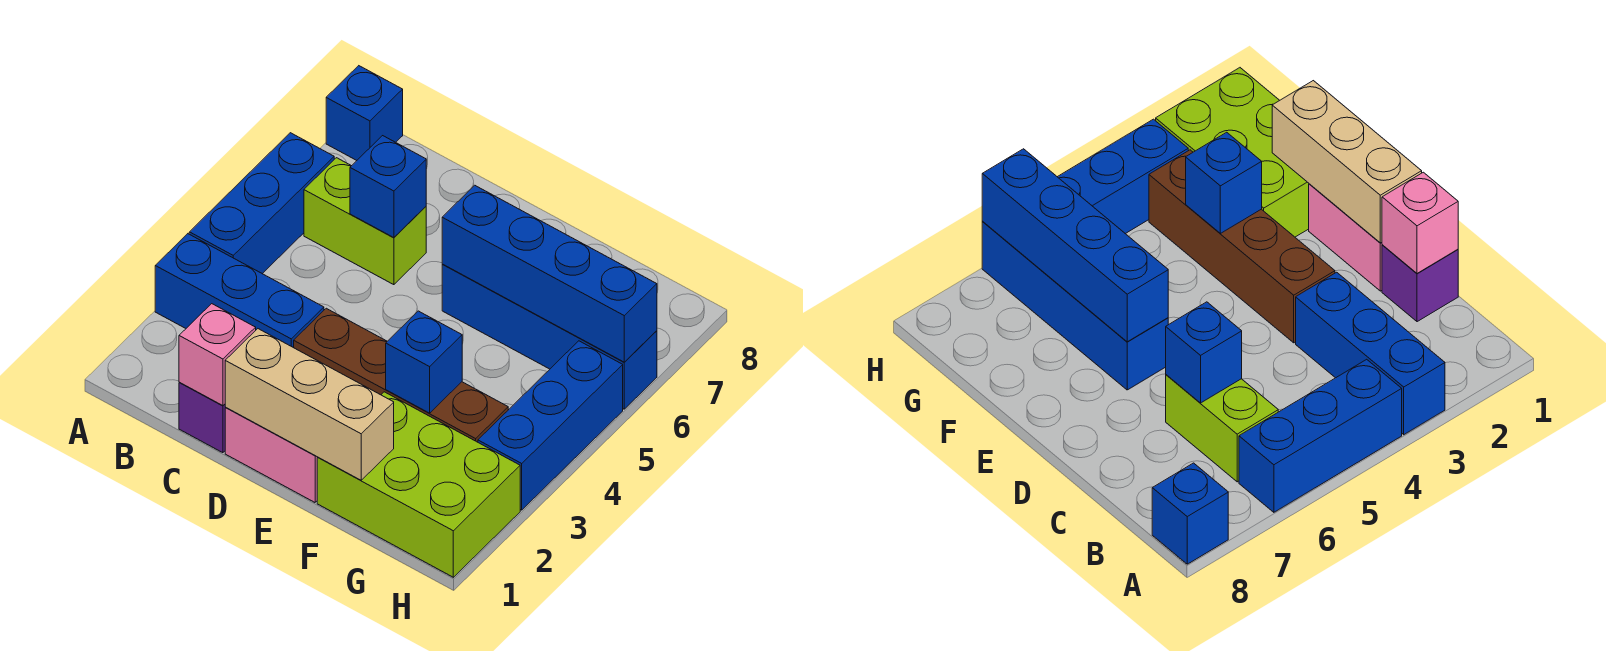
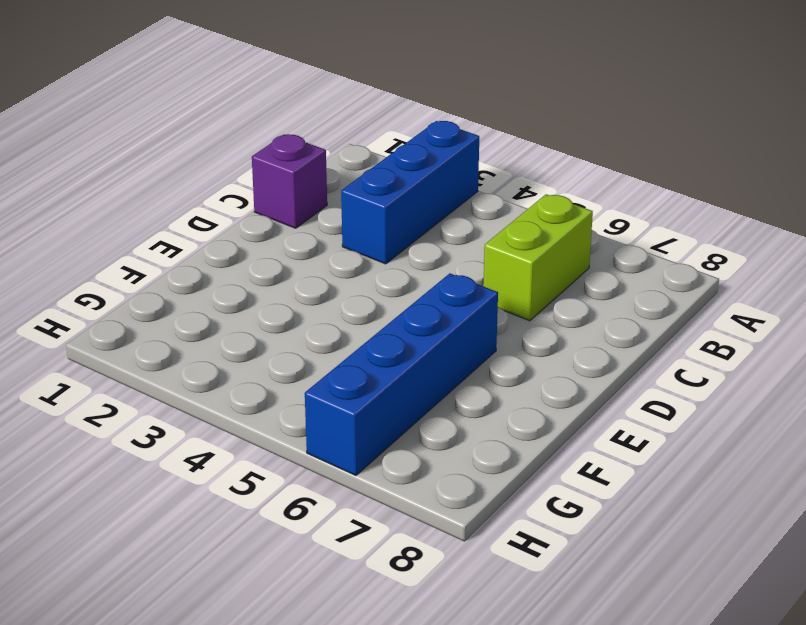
none -> blue 1x3 brick [189,133,334,274]
none -> blue 1x1 brick [326,66,403,160]
none -> pink 1x2 brick [225,408,318,502]

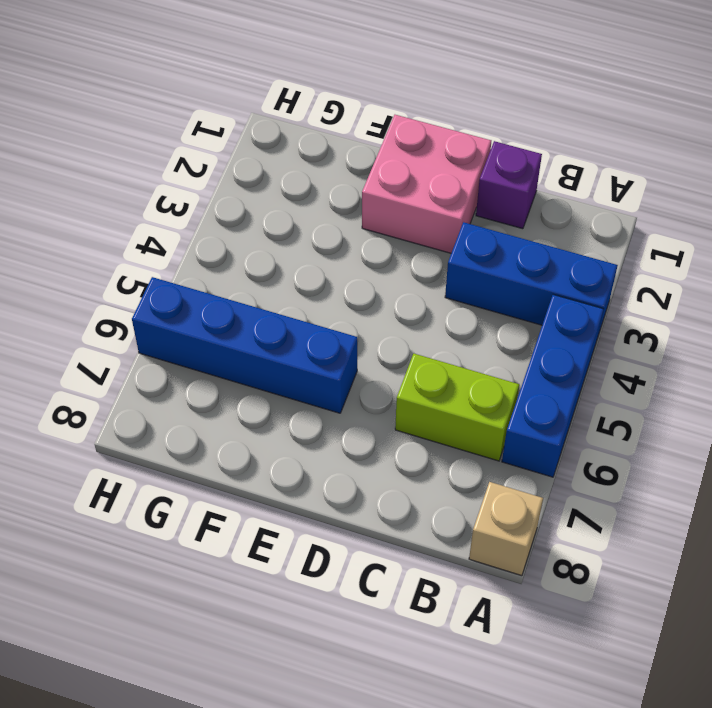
tan 1x1 brick [469,482,543,576] -> blue 1x1 brick [326,66,403,160]
pink 2x2 brick [362,115,491,253] -> pink 1x2 brick [225,408,318,502]
none -> brown 1x4 brick [294,308,508,442]
none -> lime 2x3 brick [317,392,520,577]
none -> blue 1x3 brick [478,341,623,510]

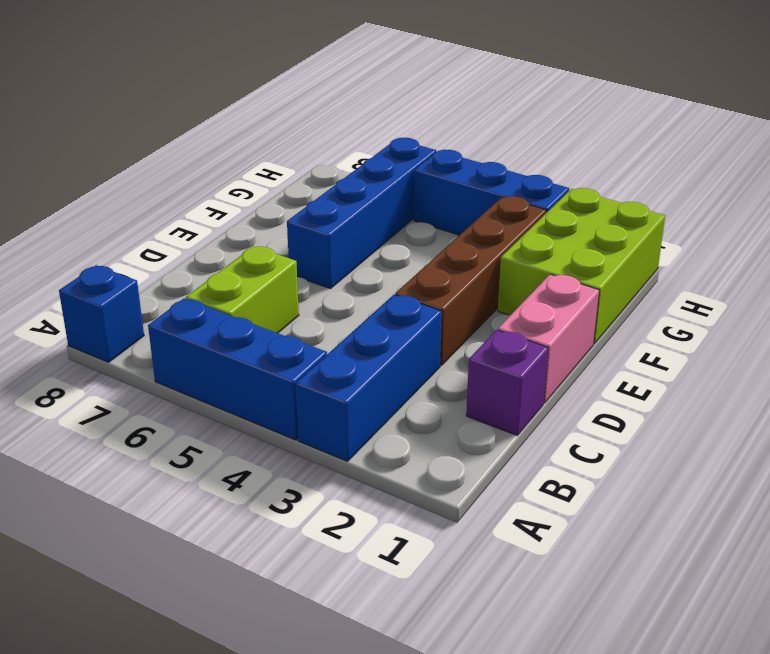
none -> pink 1x1 brick [179,304,256,406]
none -> blue 1x1 brick [350,136,426,238]
none -> tan 1x3 brick [225,329,394,480]

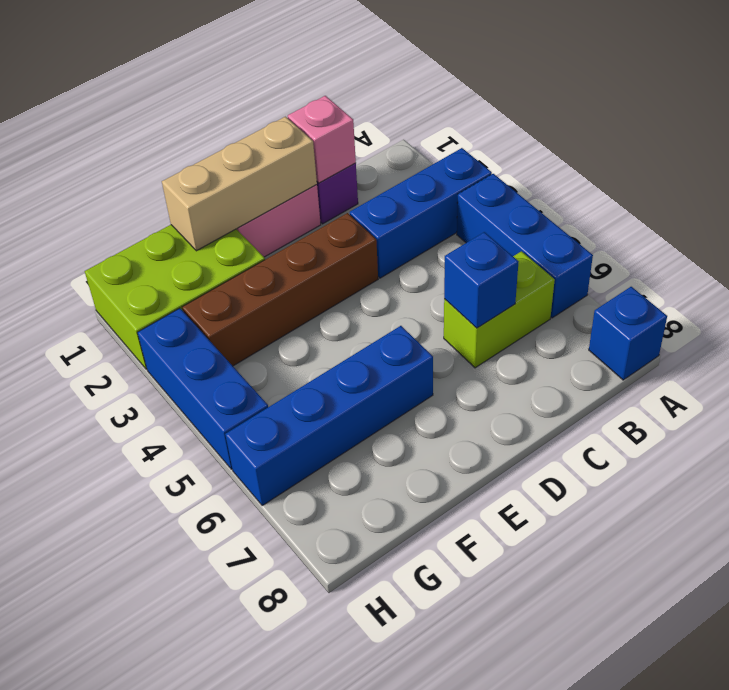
none -> blue 1x4 brick [442,185,657,362]
none -> blue 1x1 brick [386,311,462,413]

